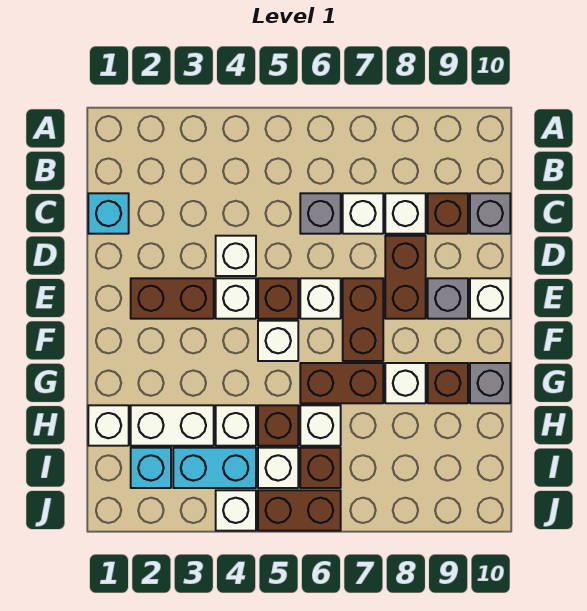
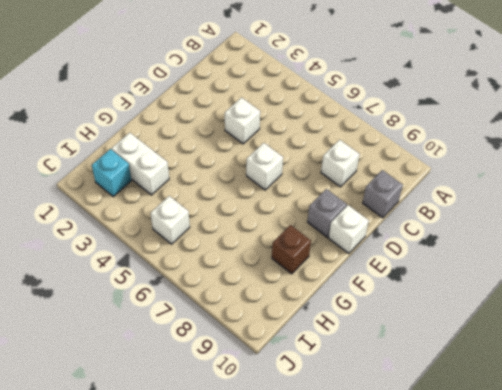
none -> cyan 1x1 brick [88,193,129,234]
none -> grey 1x1 brick [300,193,341,234]
none -> white 1x1 brick [343,193,383,234]
none -> brown 1x1 brick [428,193,468,234]

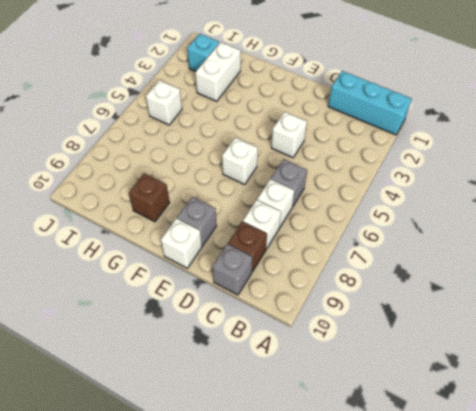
cyan 1x3 brick [328,71,412,135] -> cyan 1x1 brick [88,193,129,234]
none -> brown 1x2 brick [385,236,426,319]
none -> brown 1x2 brick [131,278,214,319]
none -> white 1x1 brick [216,278,256,319]
none -> brown 1x1 brick [258,278,298,319]

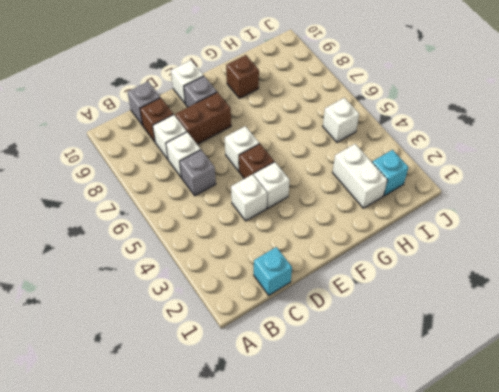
none -> brown 1x2 brick [131,278,214,319]
none -> brown 1x2 brick [343,278,383,361]
none -> white 1x1 brick [258,321,298,361]
none -> brown 1x2 brick [300,363,383,403]

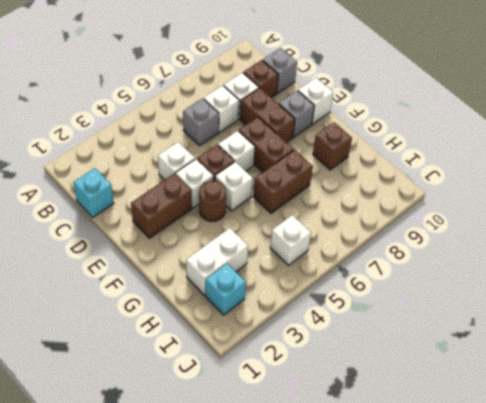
brown 1x1 round brick [199,181,226,221] -> none
none -> white 1x1 brick [385,363,426,403]
none -> grey 1x1 brick [470,363,510,403]
none -> white 1x1 brick [88,405,129,446]
none -> white 1x1 brick [216,405,256,446]

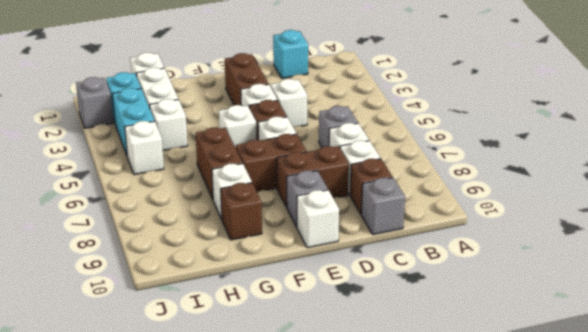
grey 1x1 brick [76,77,113,128] -> grey 1x1 brick moved to [470,363,510,403]
none -> brown 1x1 brick [258,405,298,446]
none -> white 1x1 brick [300,405,341,446]
none -> brown 1x1 brick [300,448,341,488]
none -> white 1x1 brick [216,490,256,531]

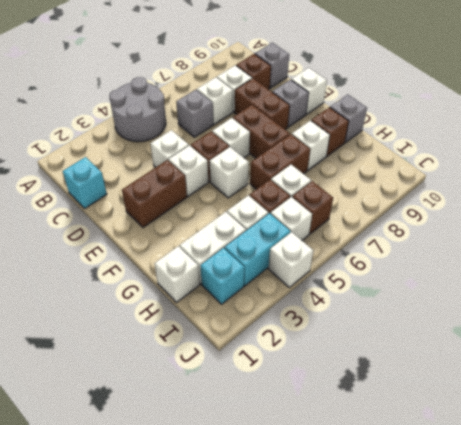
grey 2x2 round brick [109,77,166,142] -> none
none -> brown 1x2 brick [258,490,341,531]

